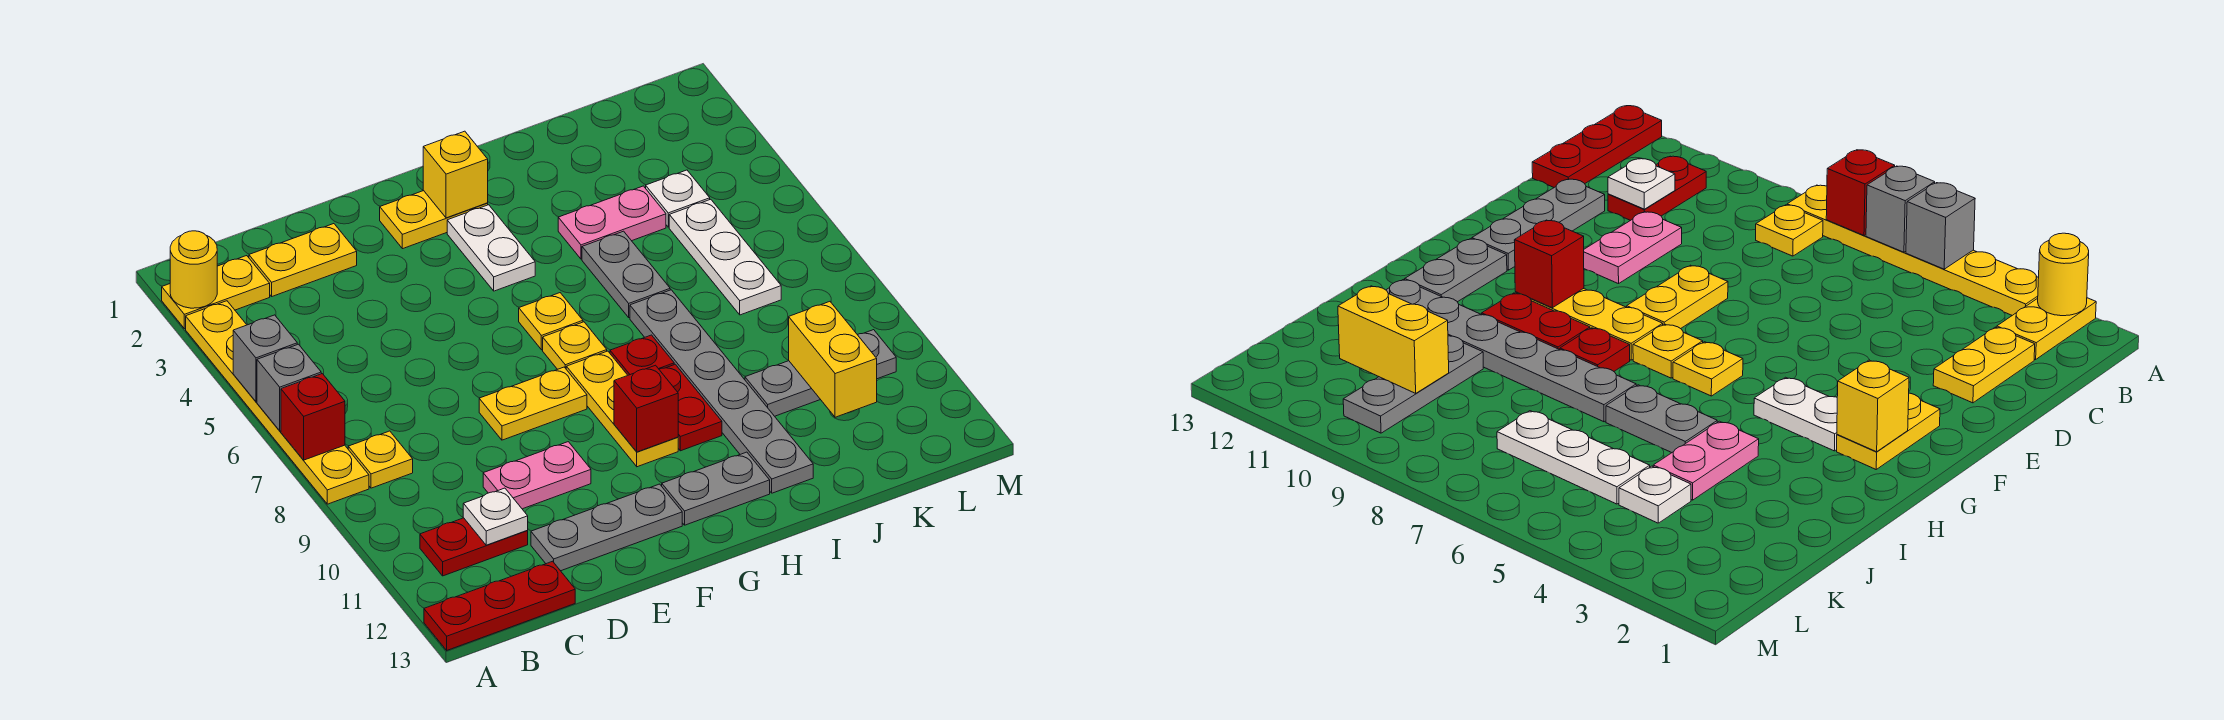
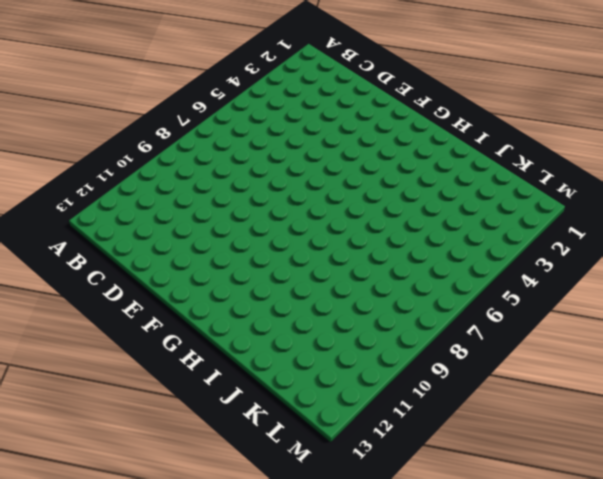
none -> yellow 1x2 plate [162,256,270,329]
none -> yellow 1x6 plate [186,301,369,504]
none -> red 1x3 plate [424,561,575,650]
none -> yellow 1x1 plate [348,431,413,488]

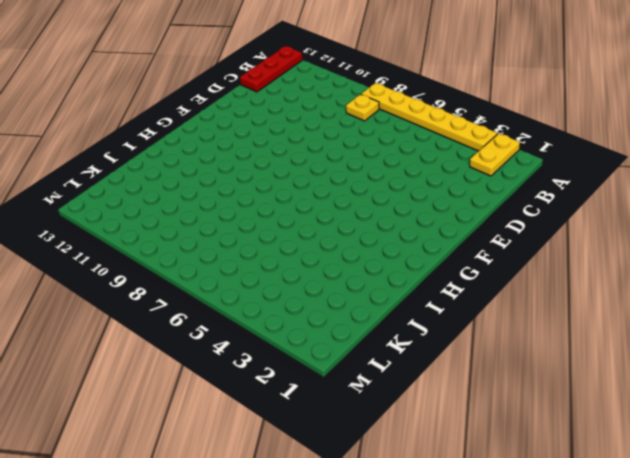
none -> red 1x2 plate [420,518,528,576]
none -> yellow 1x2 plate [249,224,357,296]
none -> pink 1x2 plate [483,442,591,509]
none -> grey 1x3 plate [531,484,682,571]

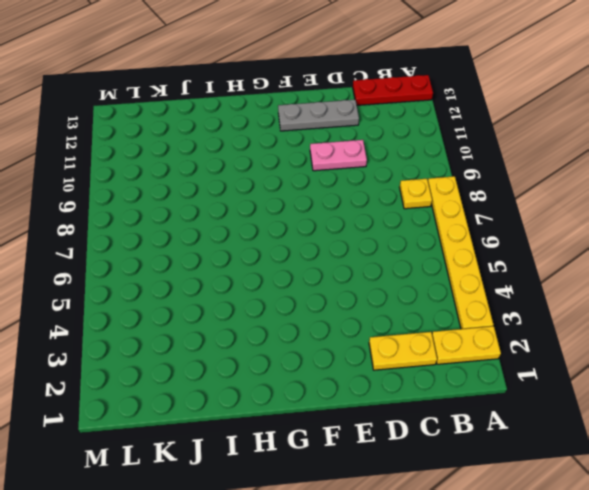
none -> red 1x2 plate [420,518,528,576]
none -> yellow 1x2 plate [479,367,587,440]
none -> yellow 1x2 plate [380,191,488,249]
none -> white 1x2 plate [447,205,535,291]

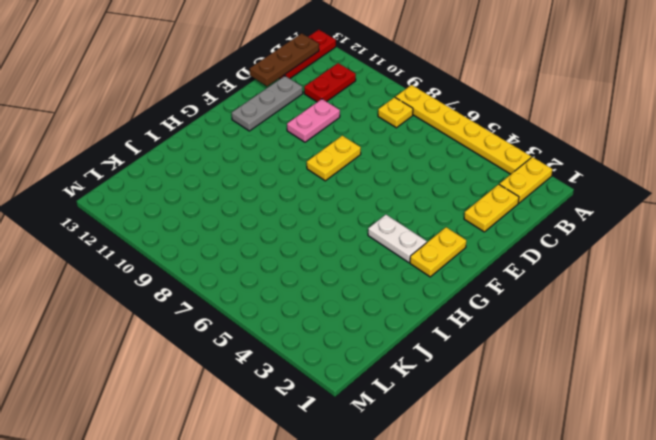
brown 1x3 plate [250,33,319,86] -> none
none -> yellow 1x1 plate [519,293,583,350]
none -> yellow 1x1 plate [543,322,607,369]
none -> yellow 1x3 plate [566,351,678,467]
none -> grey 1x2 plate [662,452,770,525]

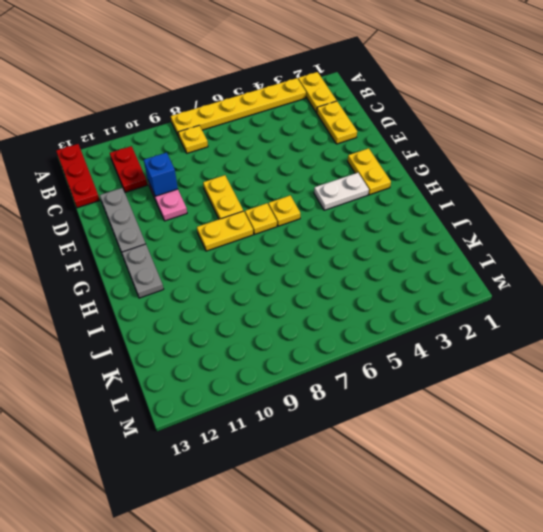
blue 1x1 brick [144,153,178,196] -> none
yellow 1x2 plate [197,211,253,251] -> yellow 1x3 plate [566,351,678,467]
none -> red 1x1 plate [610,335,674,375]
none -> red 1x2 plate [659,364,722,451]
none -> pink 1x2 plate [558,186,666,259]
none -> grey 1x2 plate [582,231,670,318]

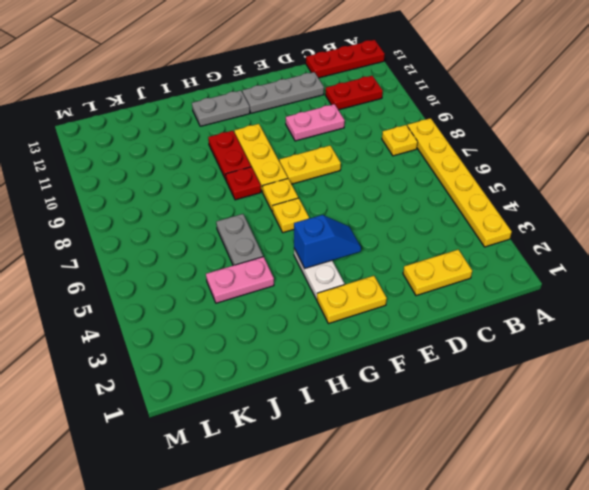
blue 1x2 slope [294,215,361,268] -> none
none -> yellow 1x2 plate [162,256,270,329]
none -> grey 1x6 plate [630,290,813,493]
none -> grey 1x3 plate [745,330,896,416]
none -> white 1x1 plate [646,170,710,227]

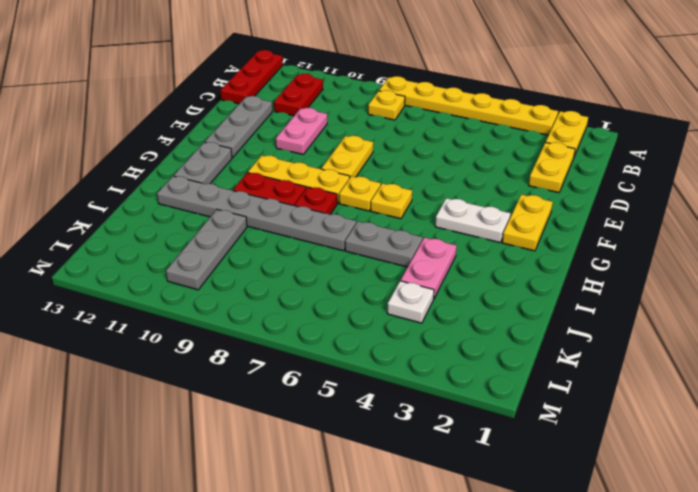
none -> white 1x3 plate [669,199,781,315]
none -> yellow 1x1 round brick [170,231,217,308]
none -> grey 1x1 brick [233,315,297,402]
none -> grey 1x1 brick [257,344,321,431]

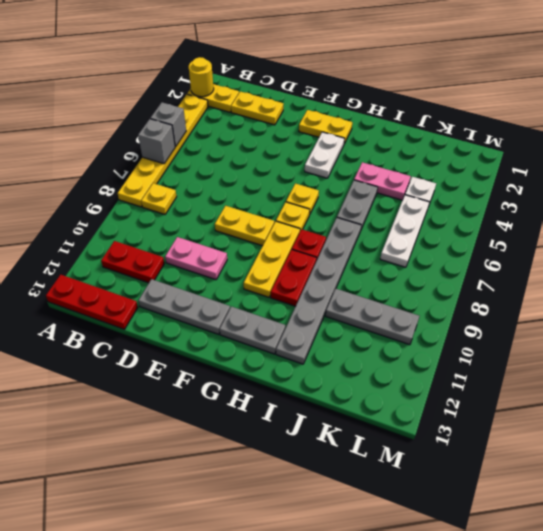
none -> red 1x1 brick [281,374,345,460]
none -> white 1x1 plate [463,488,528,545]
none -> yellow 1x1 brick [423,131,488,218]
none -> red 1x1 brick [614,365,678,452]

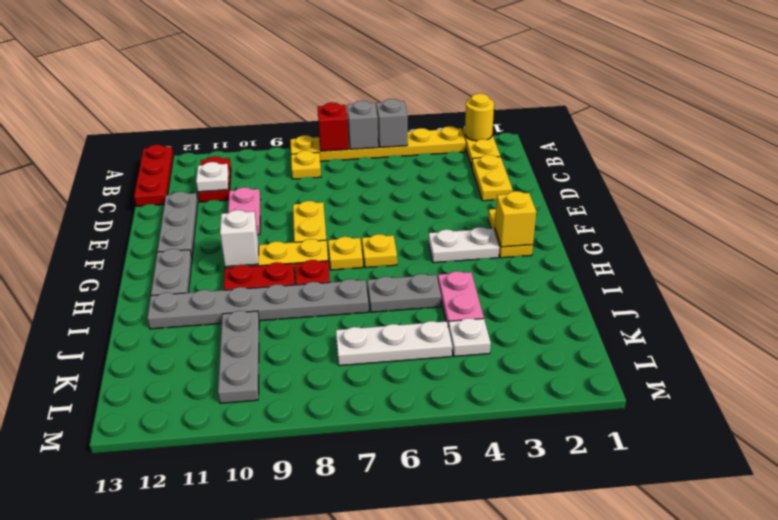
white 1x1 brick [220,210,259,267] -> red 1x1 brick [614,365,678,452]
none -> yellow 1x2 brick [789,302,877,417]

